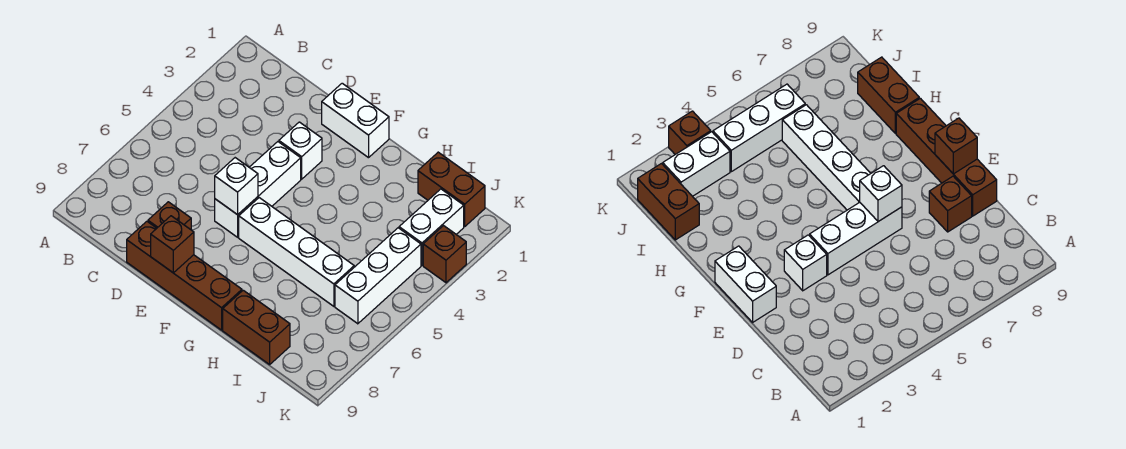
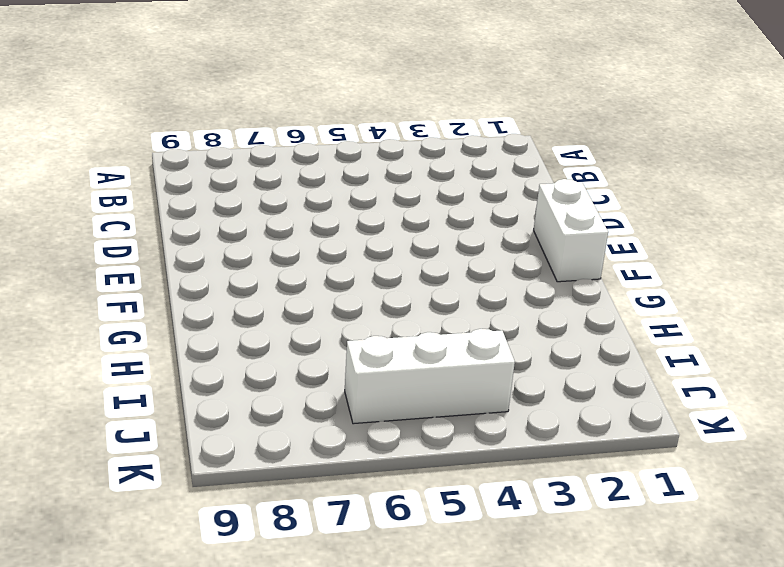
none -> brown 1x1 brick [148,202,191,230]
none -> brown 1x4 brick [127,221,242,330]
none -> white 1x1 brick [279,122,322,179]

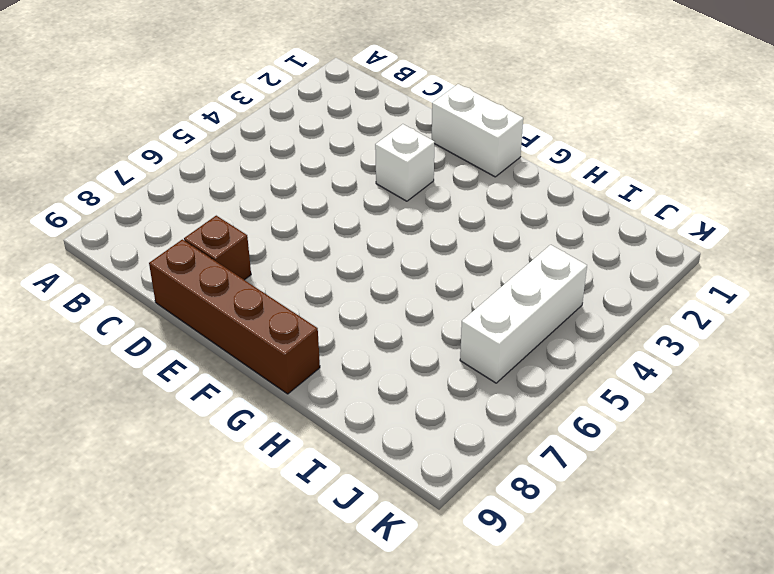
none -> white 1x3 brick [215,142,301,237]
none -> white 1x4 brick [239,198,354,306]
none -> brown 1x2 brick [223,290,290,364]

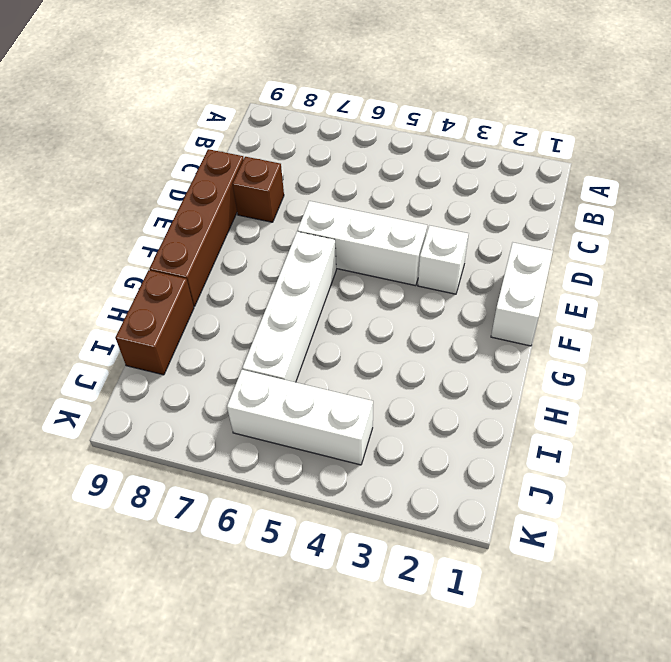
none -> brown 1x2 brick [418,152,485,226]
none -> white 1x2 brick [399,189,464,265]
none -> brown 1x1 brick [423,226,466,283]

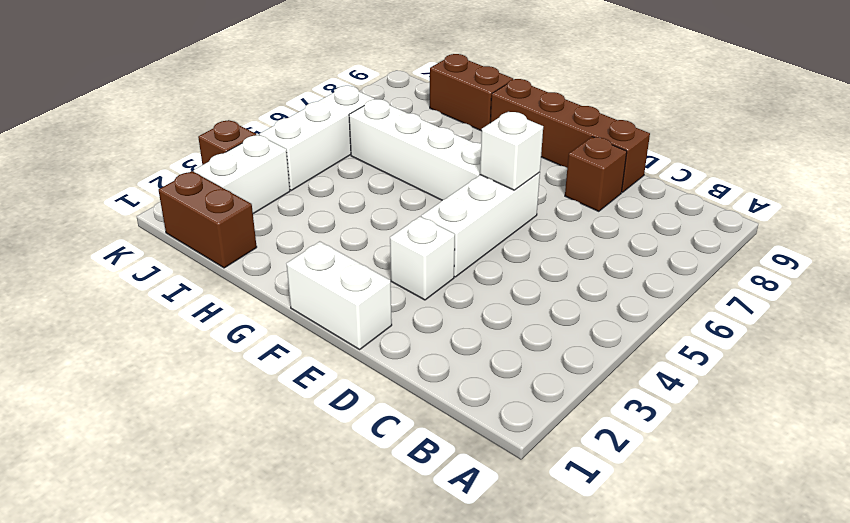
none -> brown 1x1 brick [151,216,194,273]

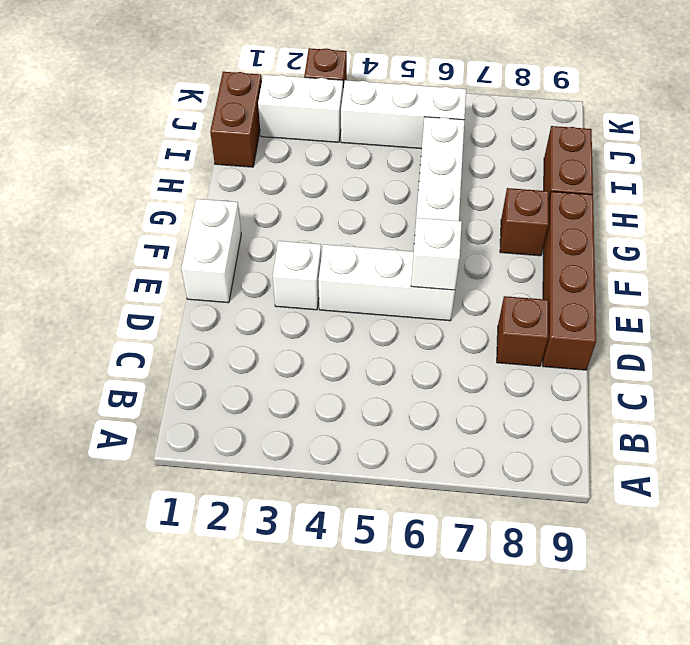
brown 1x1 brick [500,188,549,256] -> brown 1x1 brick moved to [151,216,194,273]

